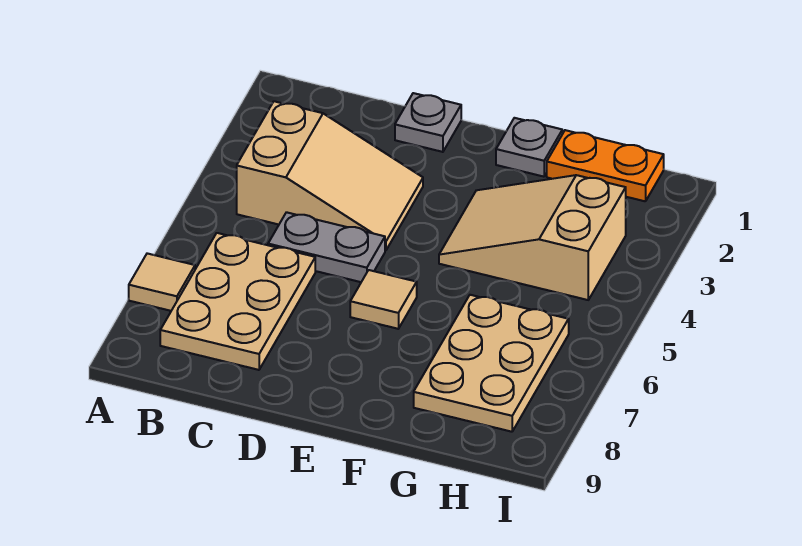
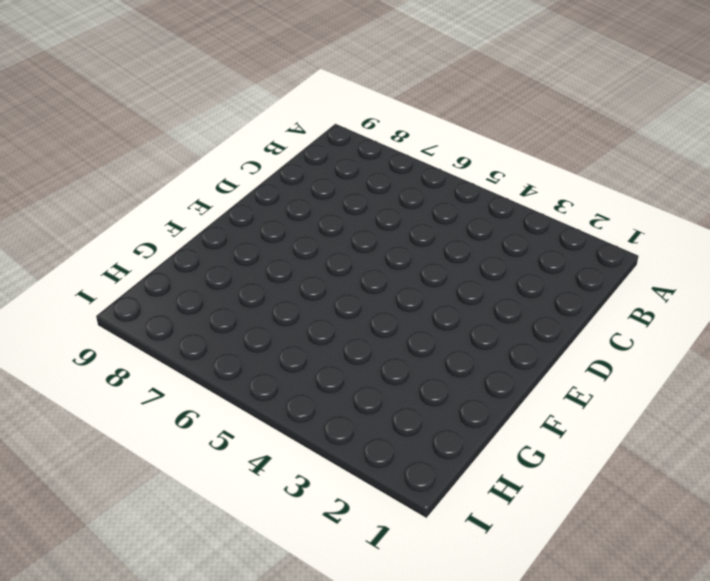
none -> tan 1x1 tile [129,253,195,311]
none -> tan 2x3 slope [237,101,423,251]

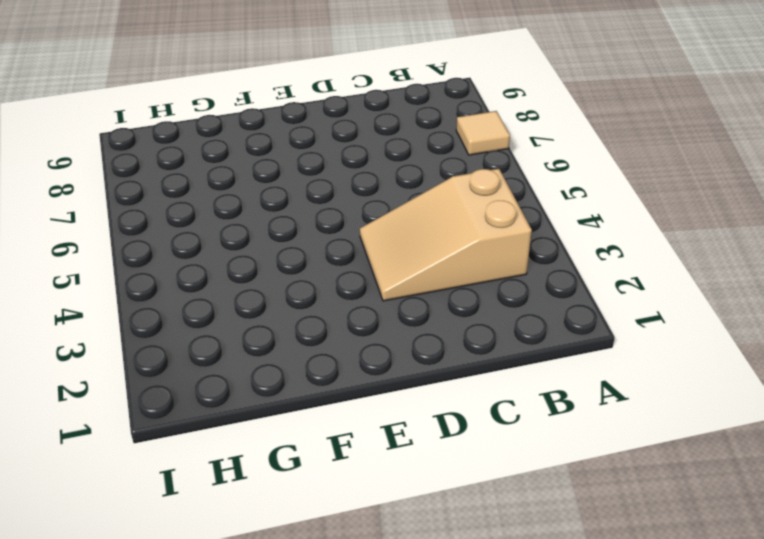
none -> tan 2x3 plate [160,233,315,370]
none -> grey 1x2 plate [268,212,385,282]

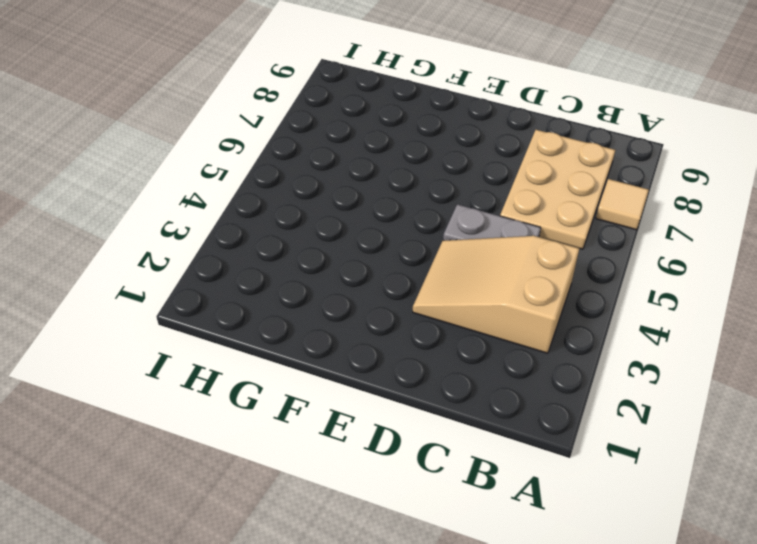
none -> grey 1x1 plate [395,93,461,152]
none -> tan 1x1 tile [350,270,417,329]

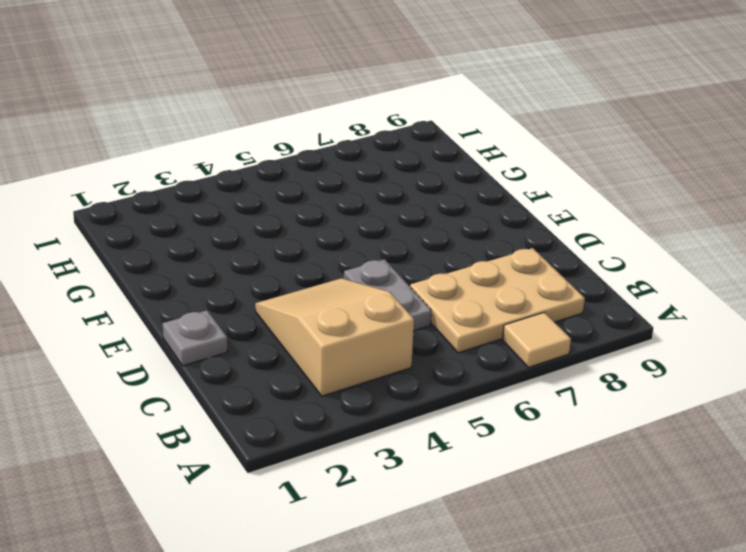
none -> tan 1x1 tile [350,270,417,329]
none -> grey 1x1 plate [496,118,562,177]

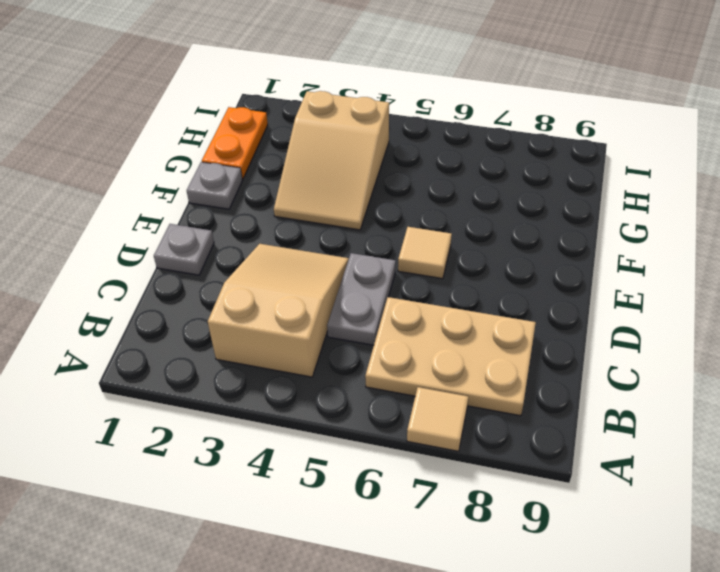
none -> tan 2x3 plate [414,295,569,432]

